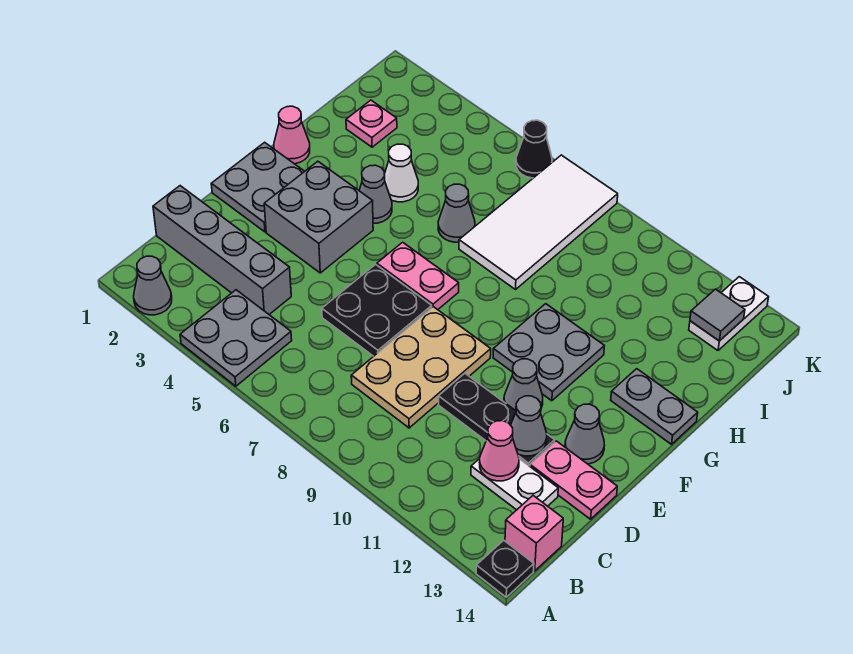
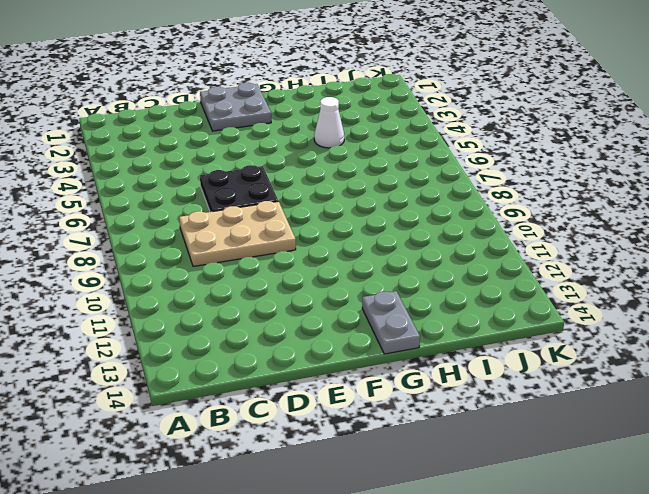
none -> grey 1x1 cone [134,256,172,315]
none -> grey 2x2 plate [180,290,292,386]
none -> black 1x1 plate [476,540,534,597]

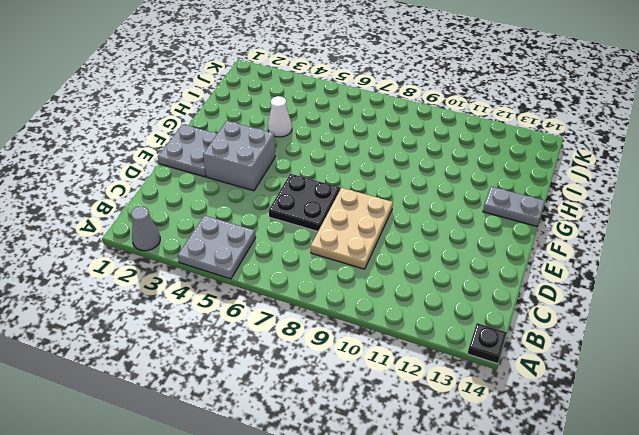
none -> pink 1x1 brick [505,496,563,571]
none -> grey 1x4 brick [153,186,291,314]
none -> white 1x2 plate [471,459,558,510]

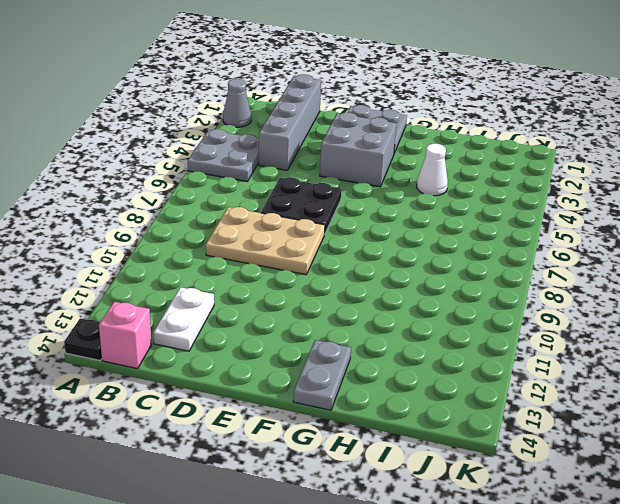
none -> black 1x3 plate [438,373,555,466]
none -> pink 1x2 plate [530,441,617,519]
none -> grey 1x1 cone [504,359,543,411]

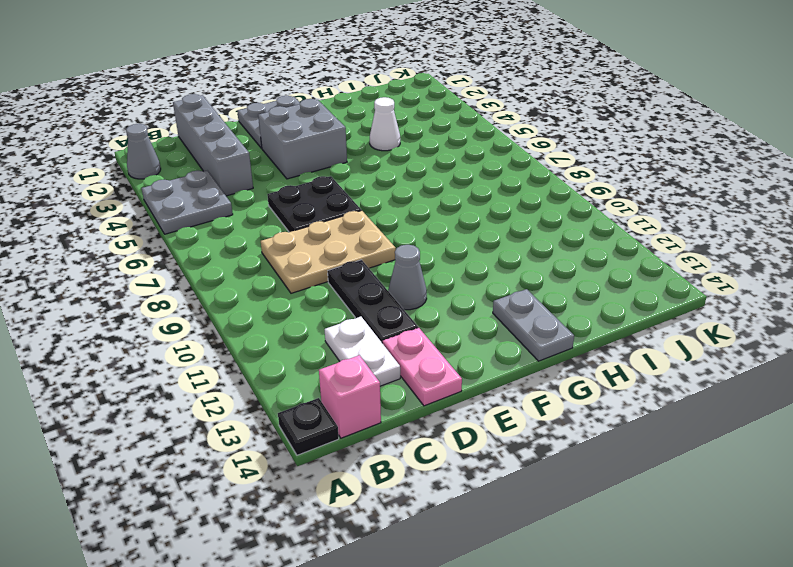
none -> grey 1x1 cone [565,404,604,464]
none -> pink 1x2 plate [377,242,459,310]
none -> grey 2x2 plate [493,304,604,401]

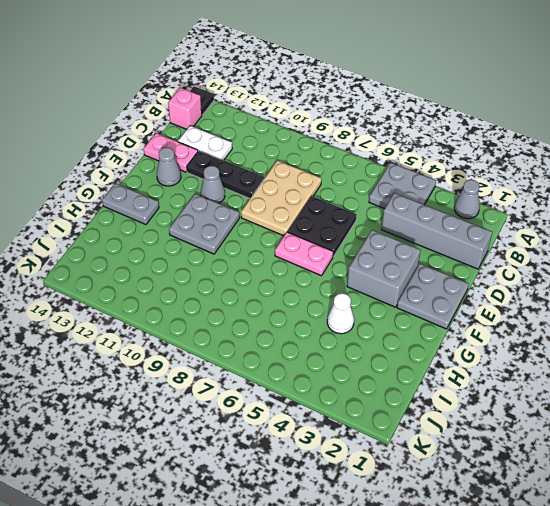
none -> pink 1x1 cone [274,106,310,164]
none -> grey 1x1 cone [359,165,392,223]
none -> grey 1x1 cone [438,184,475,242]

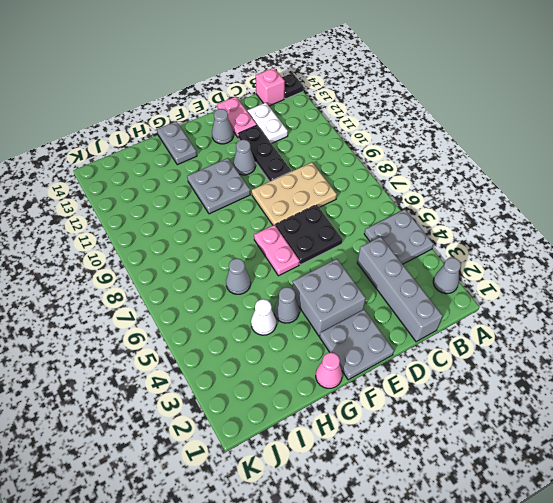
none -> white 2x4 tile [459,155,618,290]
none -> pink 1x1 plate [346,100,397,147]
none -> white 1x2 plate [689,277,769,350]

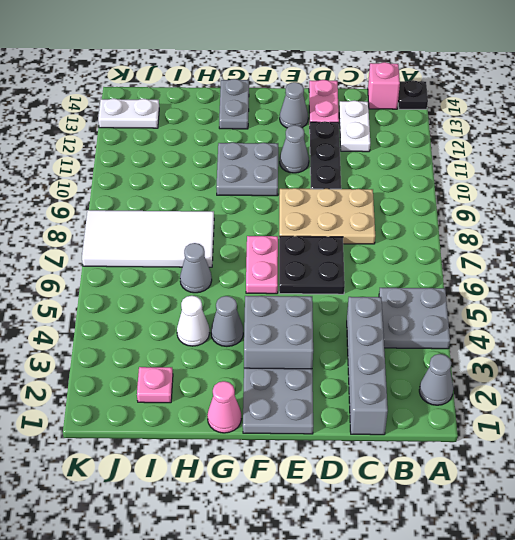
none -> black 1x1 cone [516,120,552,178]
none -> pink 1x1 cone [479,421,519,481]
none -> grey 1x1 cone [511,396,547,456]

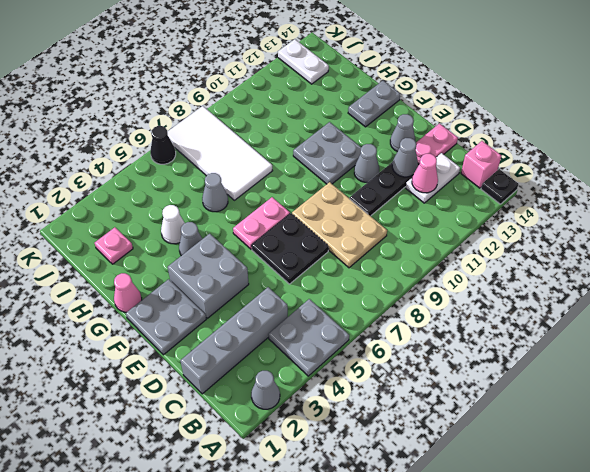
none -> grey 1x1 tile [690,289,745,341]

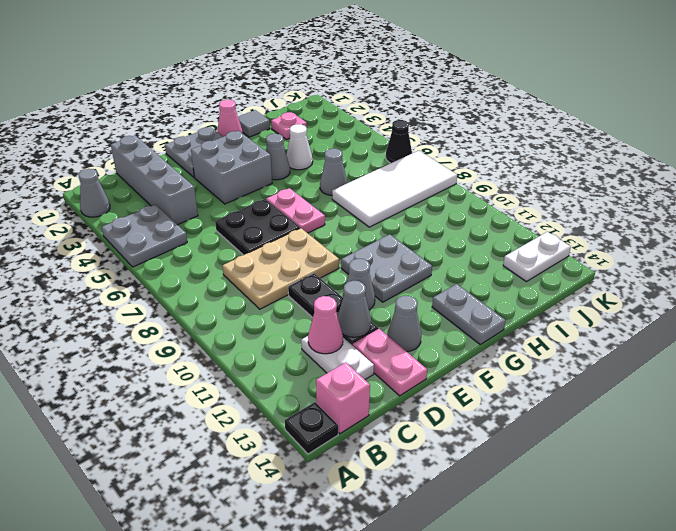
grey 1x1 tile [238,110,270,137] -> grey 1x1 tile moved to [690,289,745,341]

